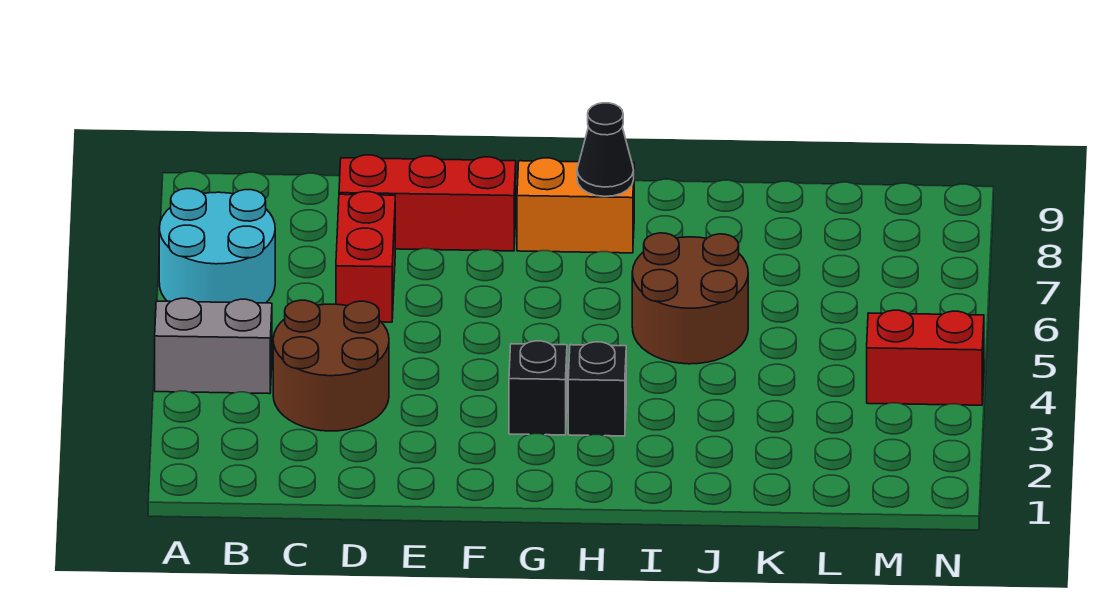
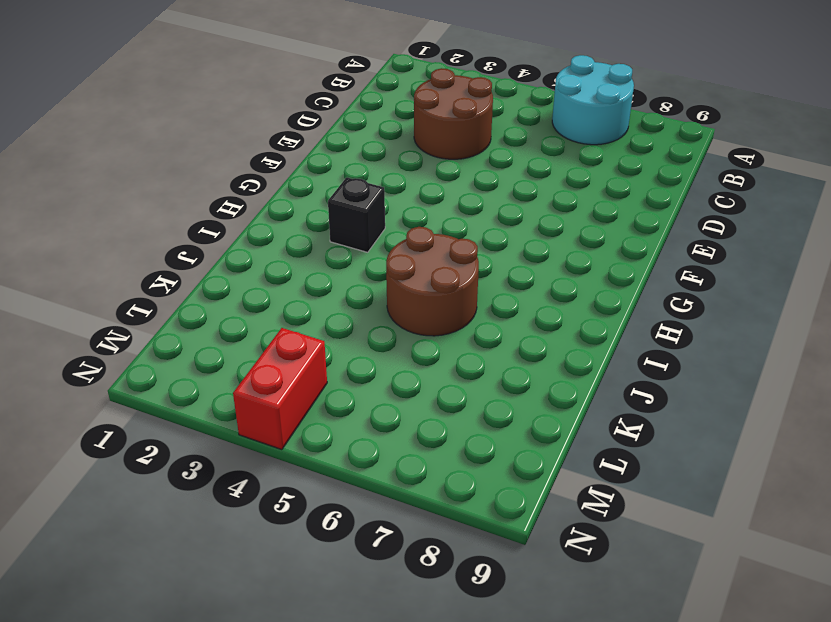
none -> grey 1x2 brick [155,298,272,394]
none -> red 1x2 brick [336,192,395,322]

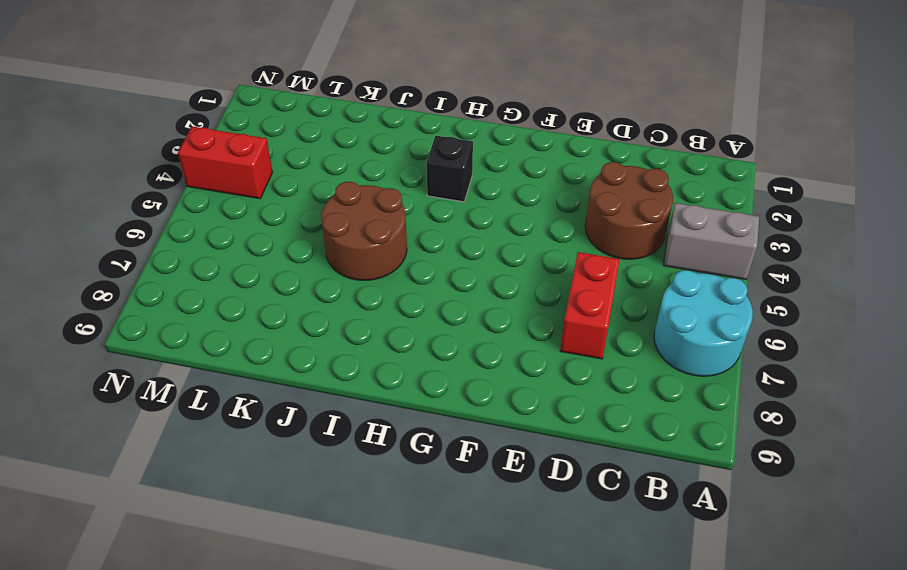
none -> red 1x3 brick [339,155,516,251]
none -> black 1x1 brick [509,341,567,435]

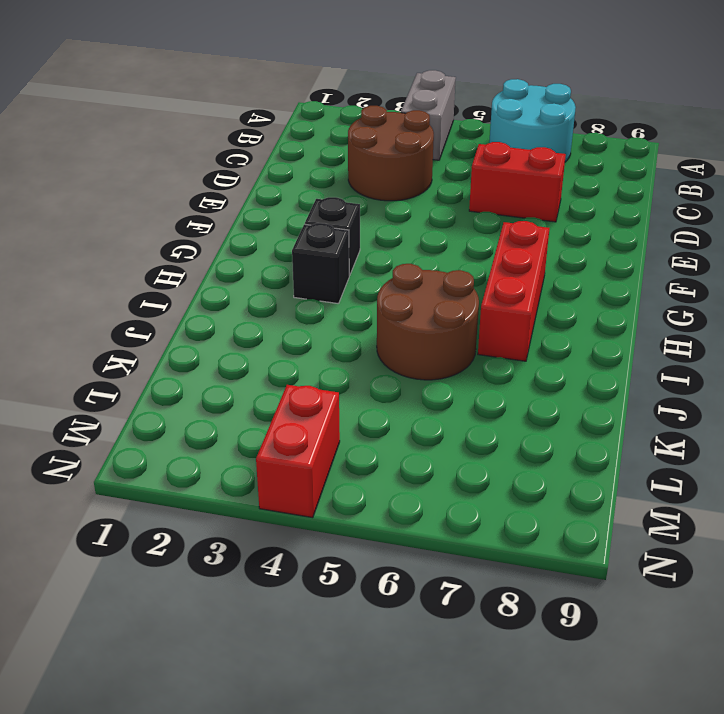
red 1x3 brick [478,221,549,361] -> red 1x3 brick moved to [339,155,516,251]
none -> orange 1x2 brick [517,158,634,253]
none -> black 1x1 cone [577,103,634,197]

